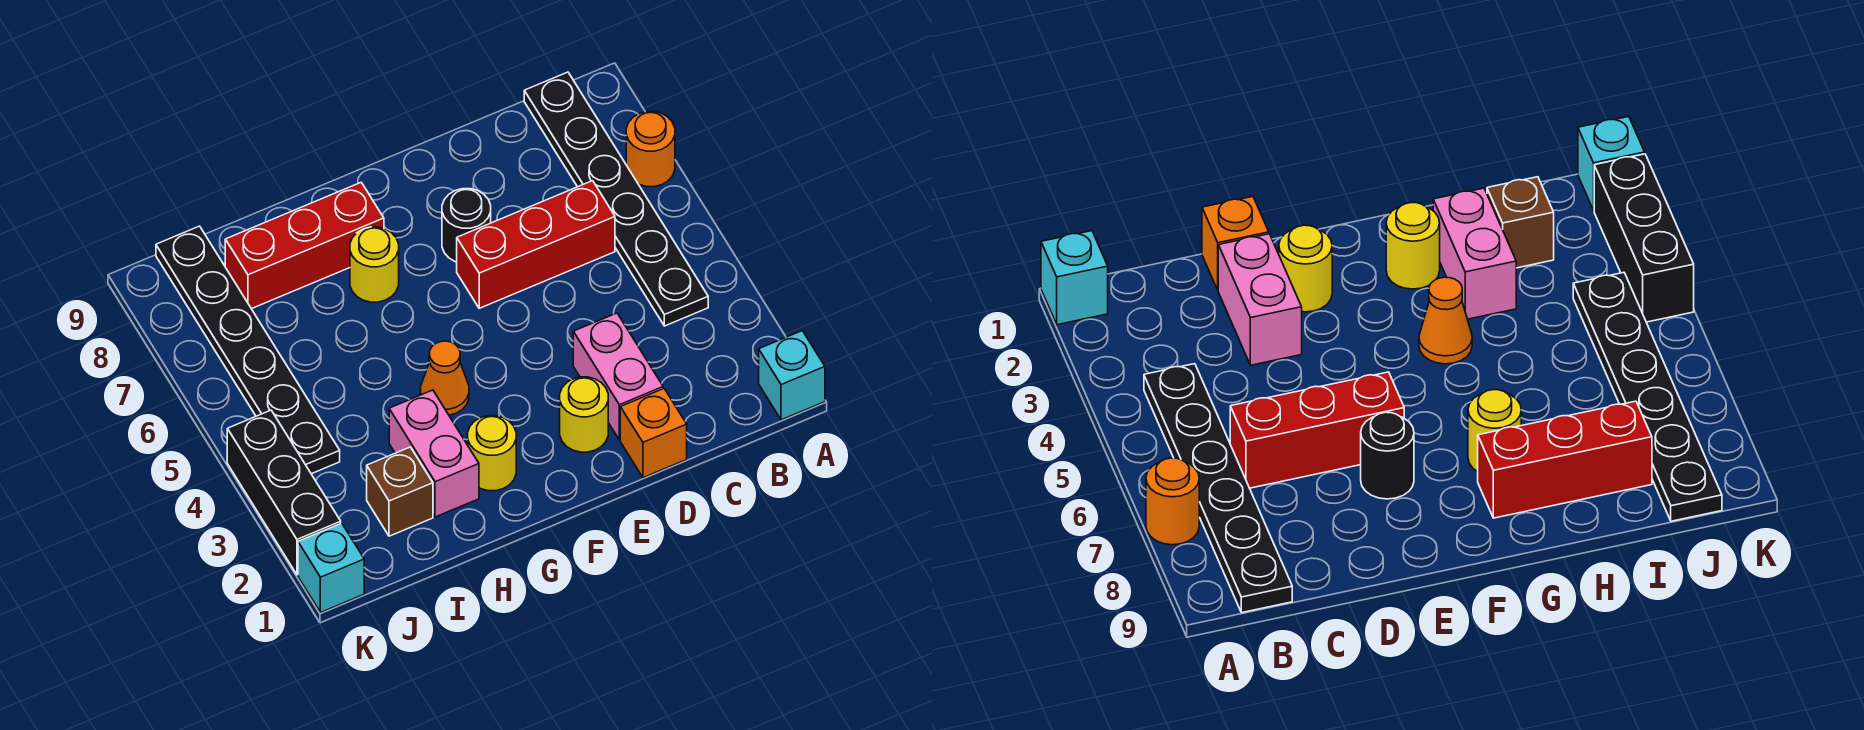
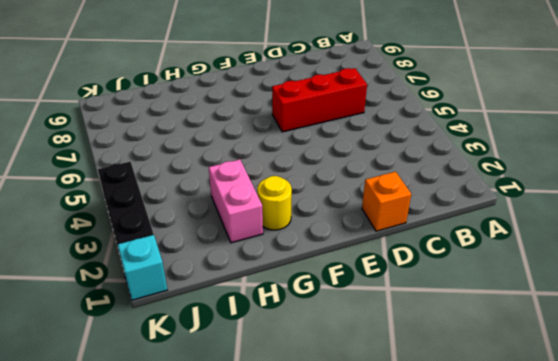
none -> cyan 1x1 brick [759,331,825,420]
none -> orange 1x1 round brick [626,112,675,187]
none -> black 1x6 plate [524,72,708,326]

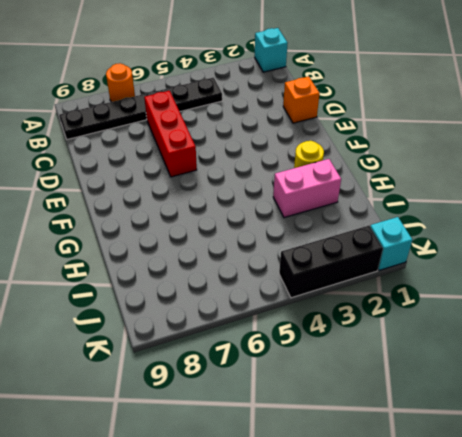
none -> pink 1x2 brick [573,313,663,440]
none -> yellow 1x1 round brick [560,377,608,452]
none -> black 1x1 round brick [442,189,491,262]

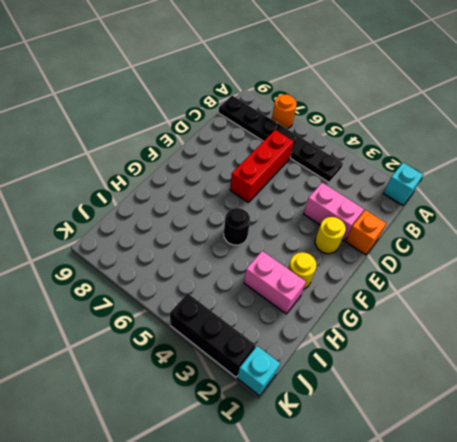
black 1x1 round brick [224,208,250,245] -> black 1x1 round brick moved to [442,189,491,262]
none -> orange 1x1 cone [421,341,469,415]
none -> yellow 1x1 round brick [350,227,399,302]
none -> red 1x3 brick [225,182,384,309]

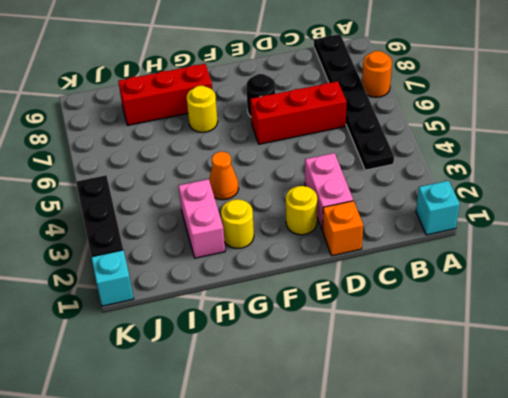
none -> brown 1x1 brick [367,447,433,536]
none -> black 1x6 plate [156,226,340,474]

